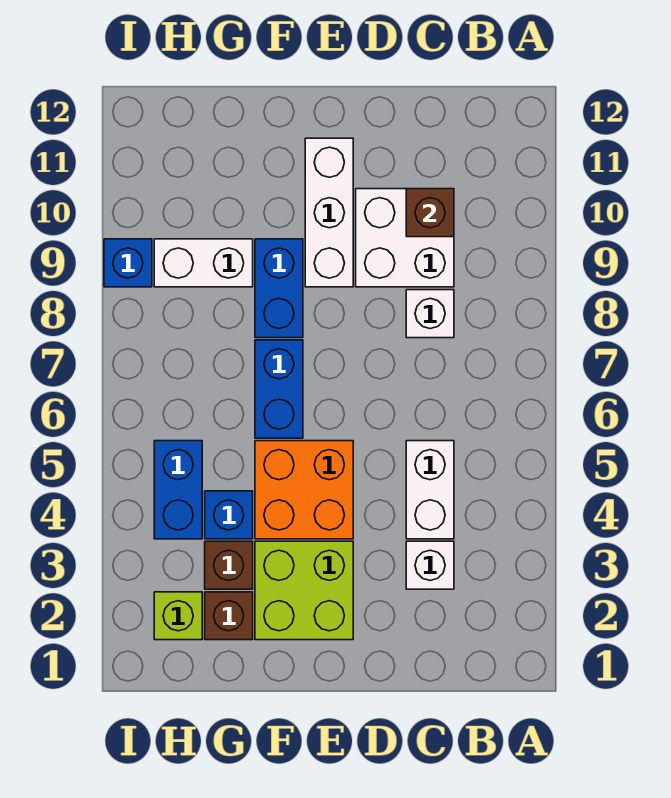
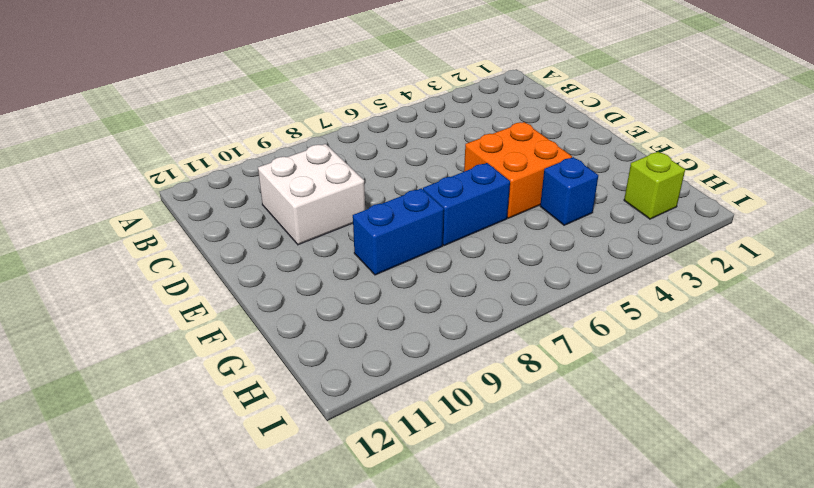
none -> white 1x1 brick [406,541,454,589]
none -> white 1x2 brick [406,441,454,539]
none -> white 1x1 brick [406,290,454,338]

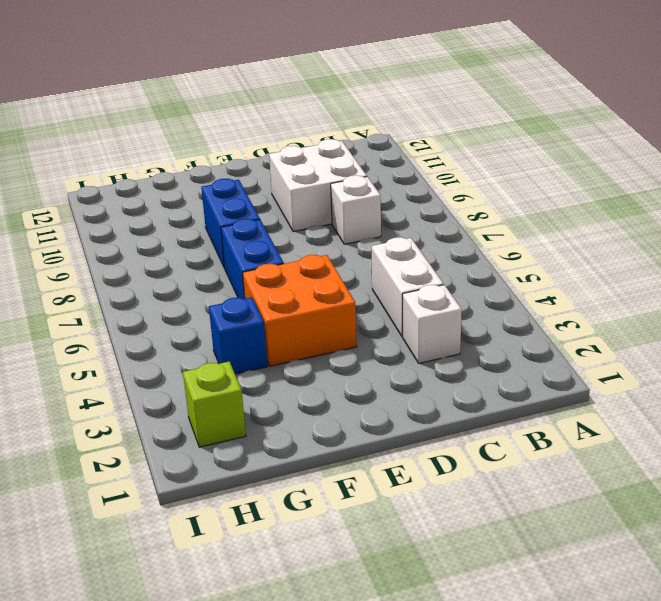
none -> lime 2x2 brick [255,541,353,640]
none -> white 1x3 brick [305,138,353,287]
none -> brown 1x1 brick [205,592,253,640]

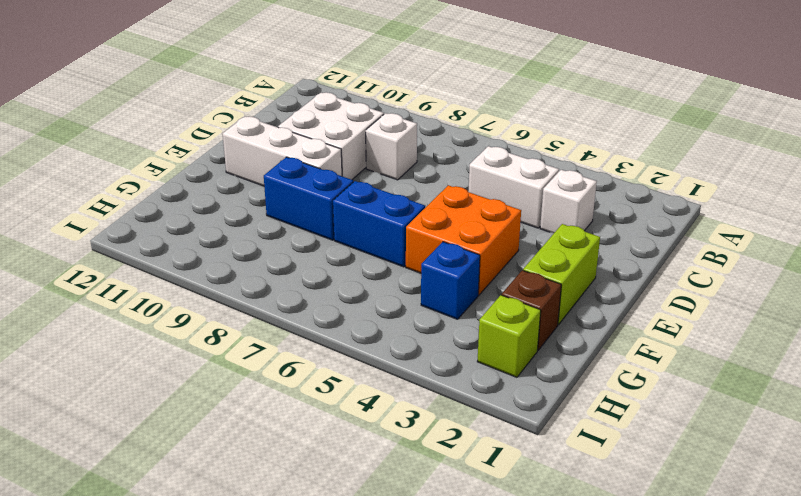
lime 1x2 brick [523,224,600,325] -> lime 2x2 brick [255,541,353,640]
none -> brown 1x1 brick [205,541,253,589]
none -> white 1x2 brick [154,239,253,287]
none -> blue 1x2 brick [154,441,202,539]

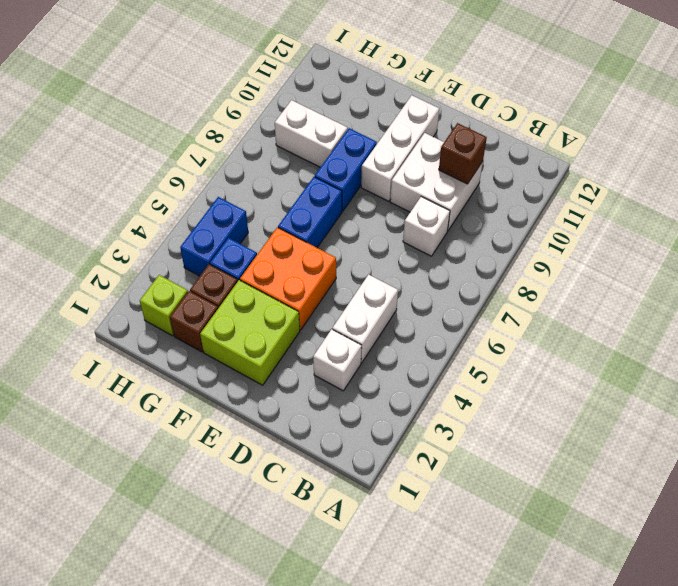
none -> blue 1x1 brick [104,239,152,287]

